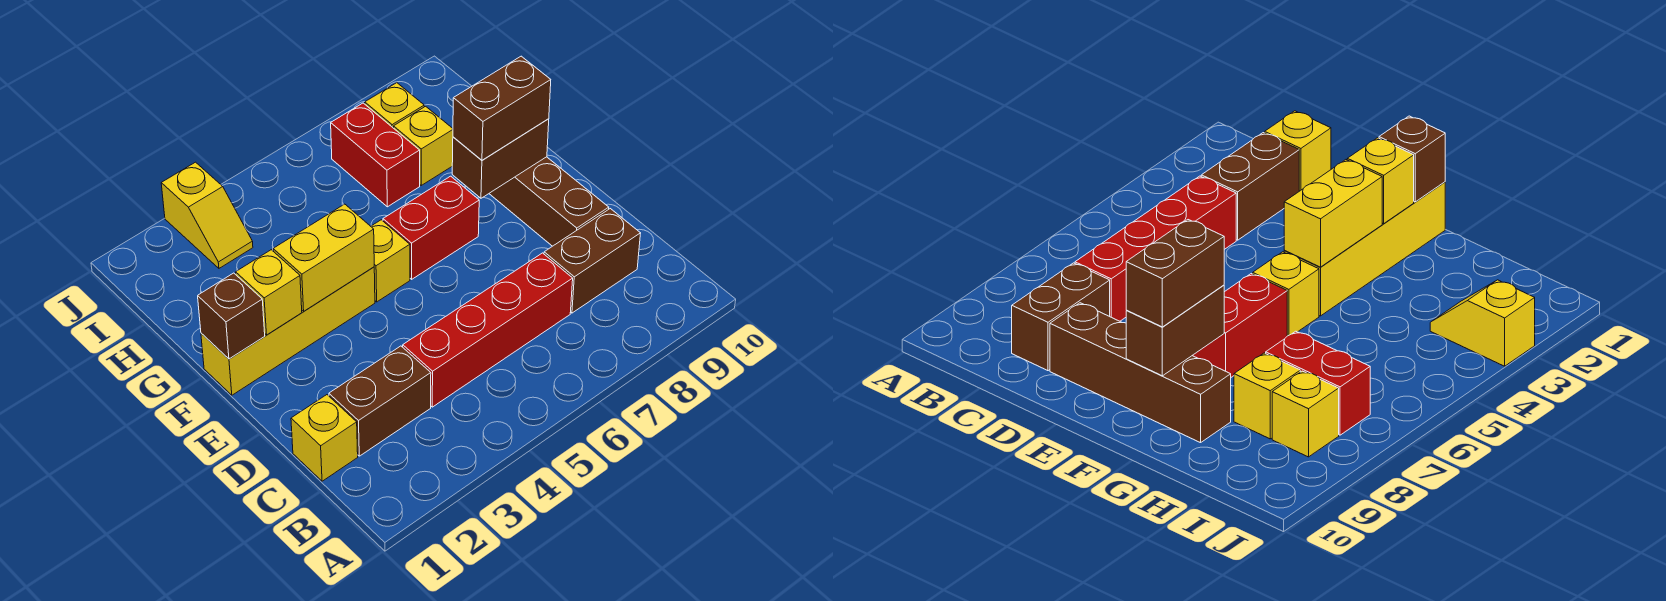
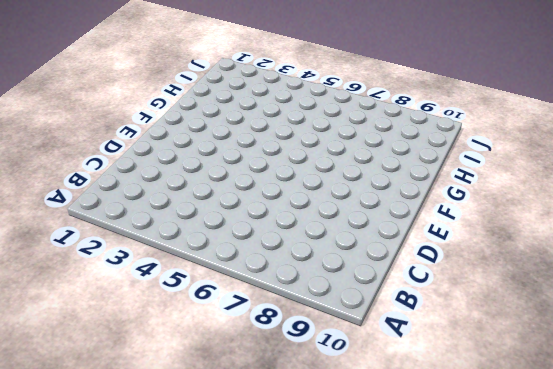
none -> yellow 1x1 brick [291,395,358,481]
none -> brown 1x2 brick [329,346,431,456]
none -> red 1x4 brick [403,253,573,407]

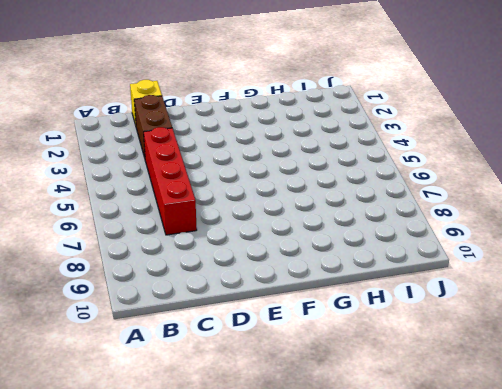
none -> brown 1x2 brick [544,209,641,313]
none -> brown 1x4 brick [489,157,609,246]
none -> yellow 1x4 brick [201,267,375,395]

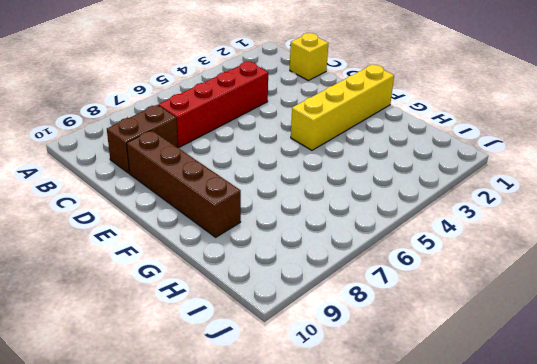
none -> brown 1x2 brick [329,346,431,456]
none -> yellow 1x1 brick [371,220,410,302]
none -> red 1x2 brick [383,176,479,279]

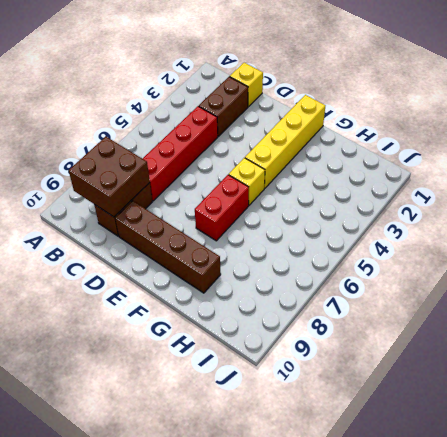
brown 2x2 brick [69,137,150,217] -> none
none -> red 1x2 brick [331,103,420,207]
none -> yellow 1x1 brick [394,106,453,185]
none -> yellow 1x2 slope [161,162,253,268]

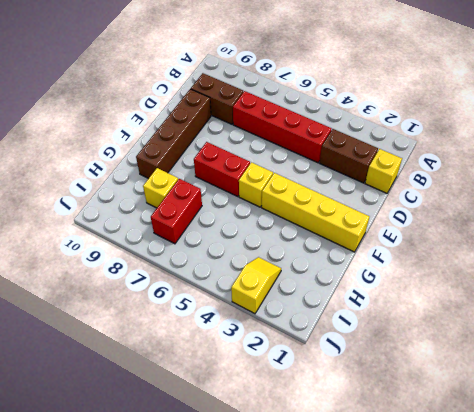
none -> yellow 1x1 brick [365,83,424,128]
none -> brown 1x1 brick [198,273,265,359]
none -> yellow 1x1 brick [236,250,302,335]

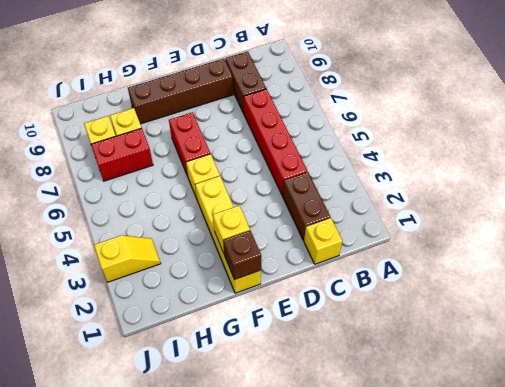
none -> yellow 1x2 brick [273,204,374,311]
none -> brown 1x2 brick [452,119,549,198]
none -> brown 1x2 brick [453,56,551,160]

